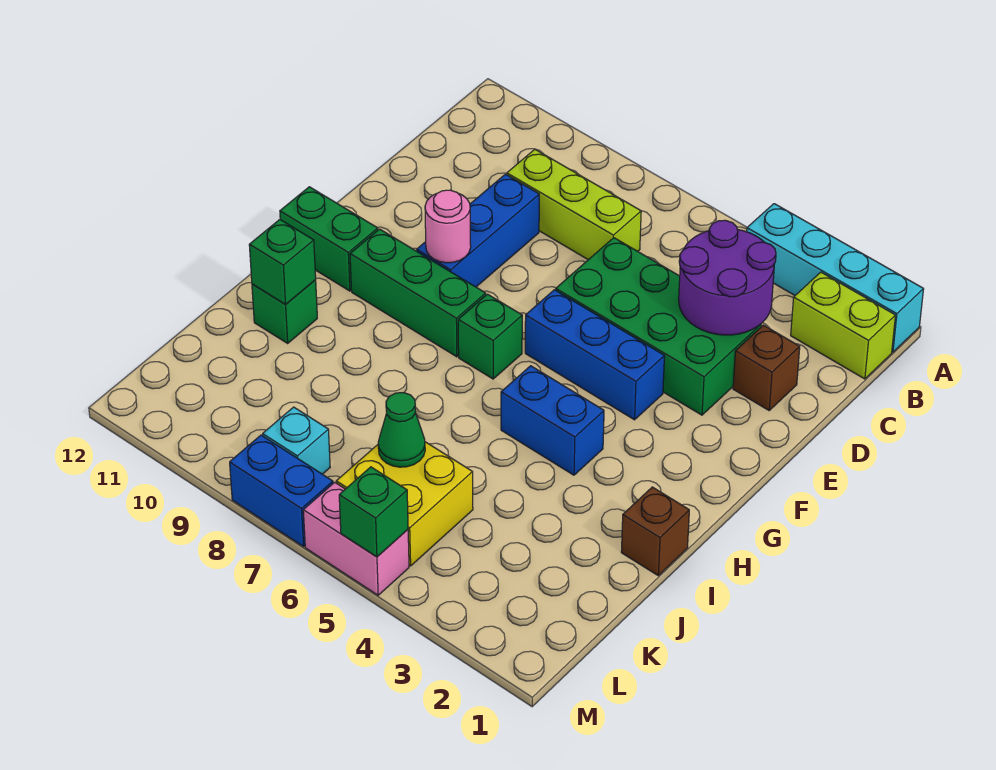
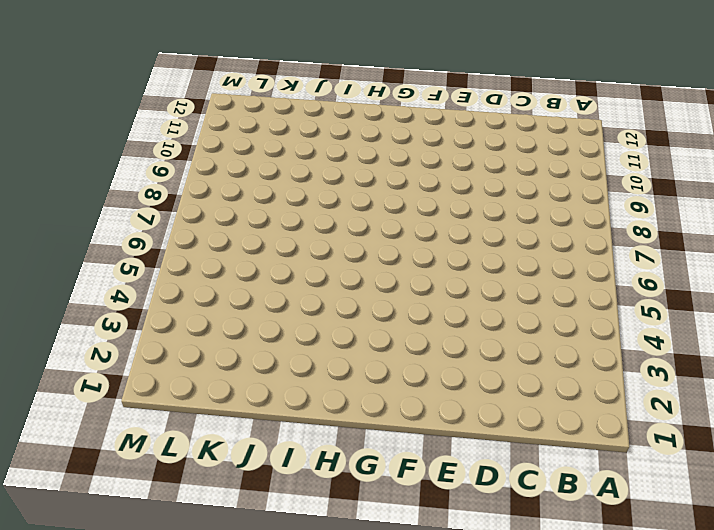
none -> cyan 1x4 brick [747,204,924,352]
none -> lime 1x2 brick [791,272,896,379]
none -> lime 1x3 brick [507,149,641,260]

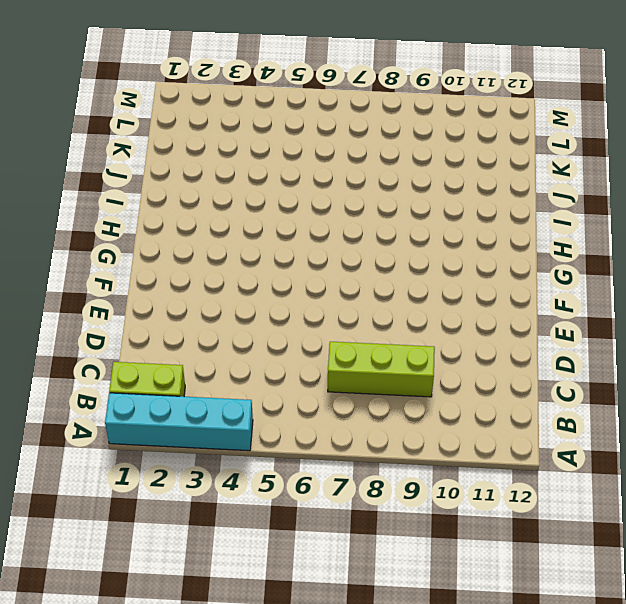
none -> brown 1x1 brick [733,325,800,410]
none -> green 2x4 brick [556,238,761,415]
none -> blue 1x3 brick [417,174,539,287]

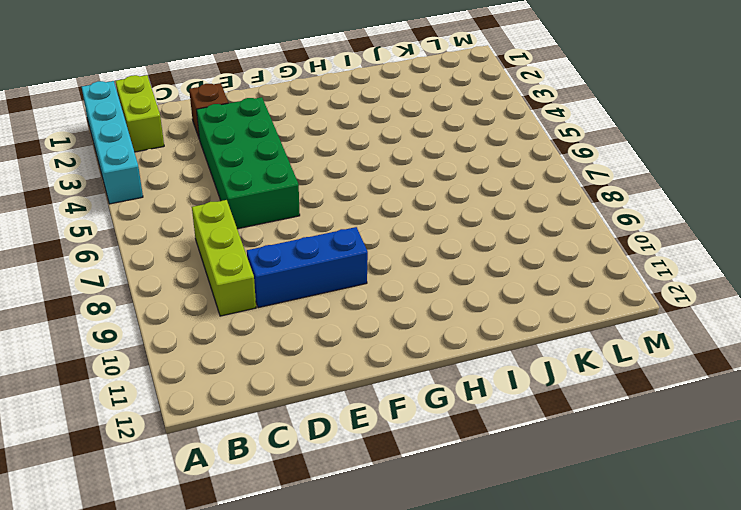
none -> blue 1x3 brick [525,290,665,420]
none -> green 1x1 brick [458,294,522,379]
none -> green 1x3 brick [350,229,486,357]

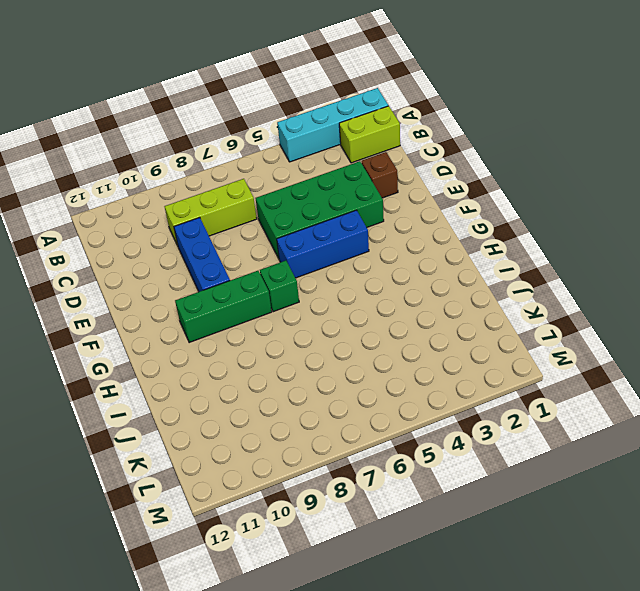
none -> green 1x2 brick [280,187,378,291]
none -> blue 1x2 brick [501,366,604,475]
none -> brown 1x1 brick [621,487,689,575]

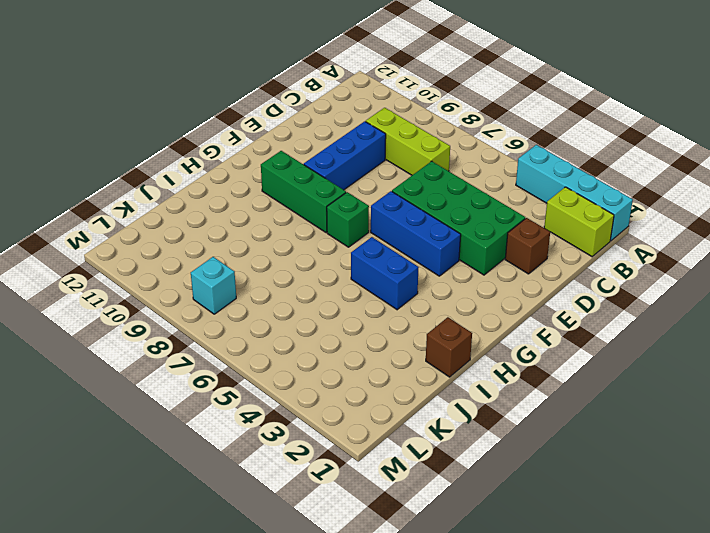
none -> green 1x2 brick [280,187,378,291]
none -> green 1x1 brick [252,280,317,343]
none -> yellow 2x2 brick [336,442,473,566]

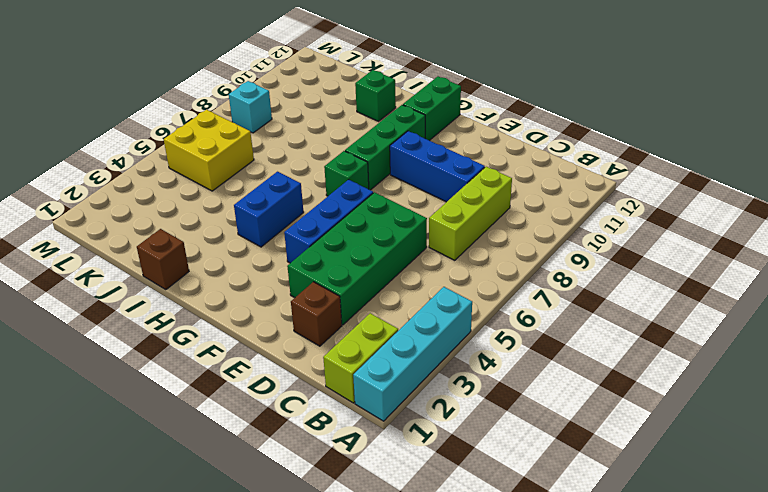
none -> pink 1x2 brick [303,482,409,595]
none -> blue 1x2 brick [230,435,333,547]
none -> purple 2x2 round brick [679,220,776,335]

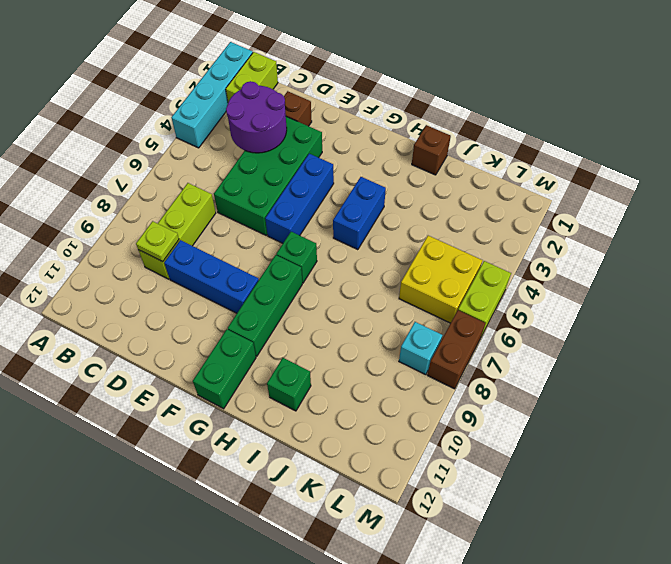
lime 1x1 plate [136,221,179,262] -> none
lime 1x2 brick [458,261,511,335] -> pink 1x2 brick [303,482,409,595]
brown 1x2 brick [427,310,486,389] -> blue 1x2 brick [230,435,333,547]
none -> pink 1x1 round brick [425,190,471,263]
none -> green 1x1 brick [249,220,316,304]
none -> green 1x1 cone [378,393,425,467]

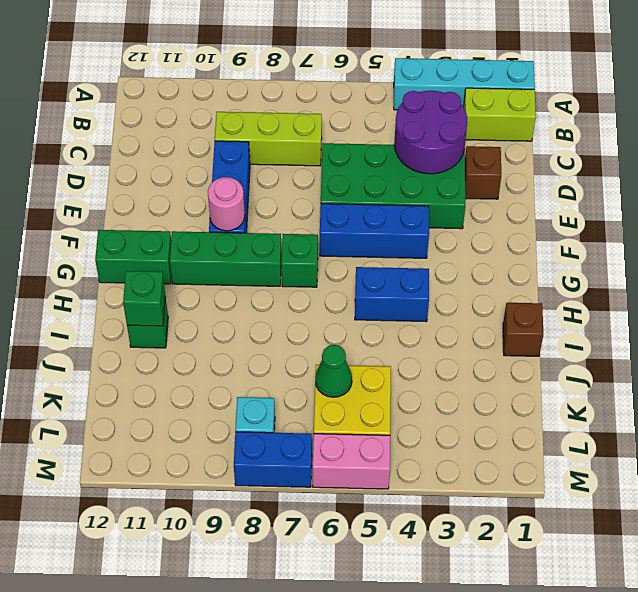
none -> green 1x1 brick [339,467,408,557]

